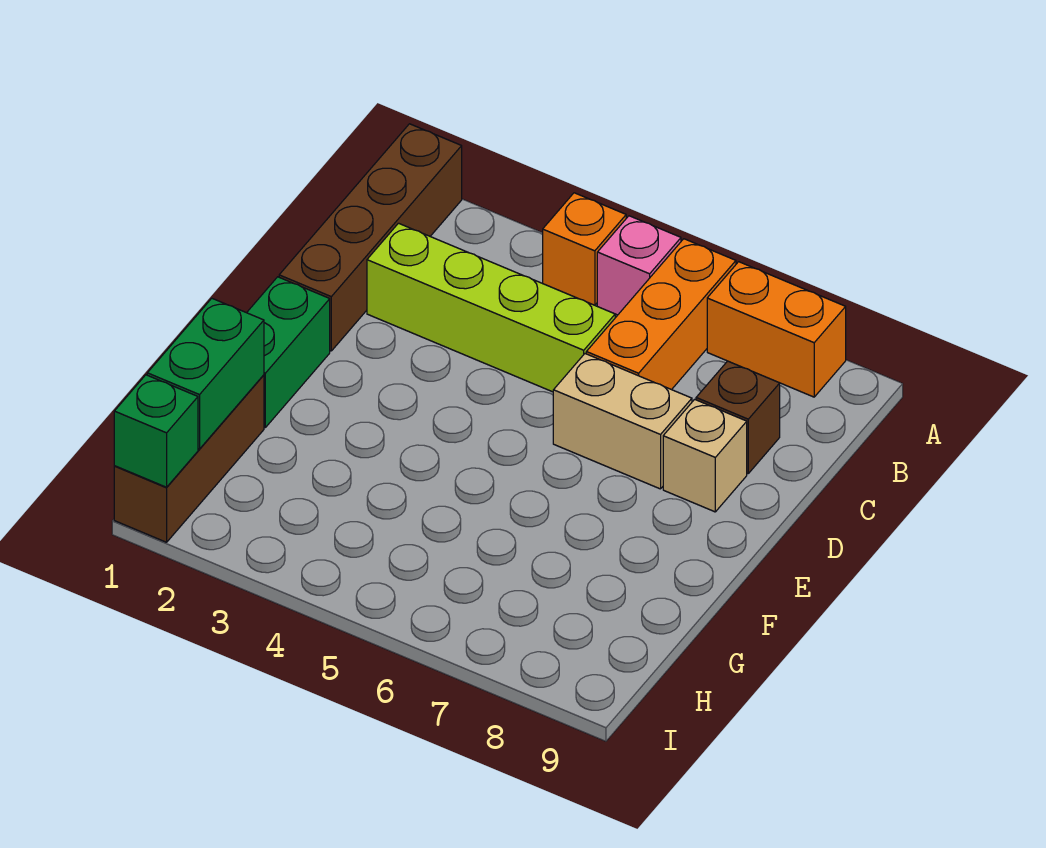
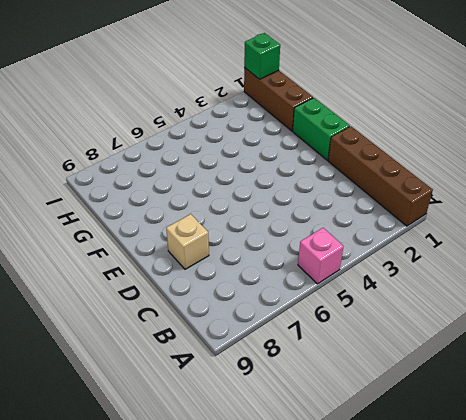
none -> orange 1x1 brick [543,193,626,305]
none -> orange 1x3 brick [586,239,736,390]
none -> orange 1x2 brick [707,262,846,397]

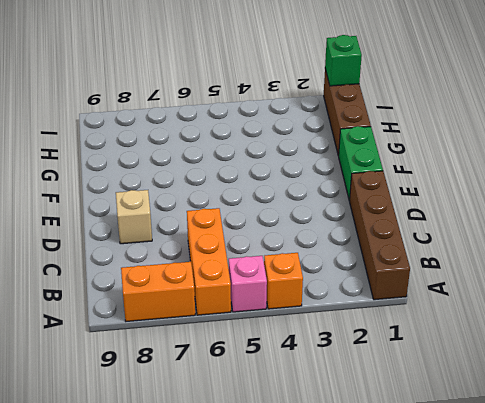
none -> lime 1x4 brick [367,223,615,392]
none -> brown 1x1 brick [696,361,780,473]
none -> tan 1x2 brick [553,354,692,489]

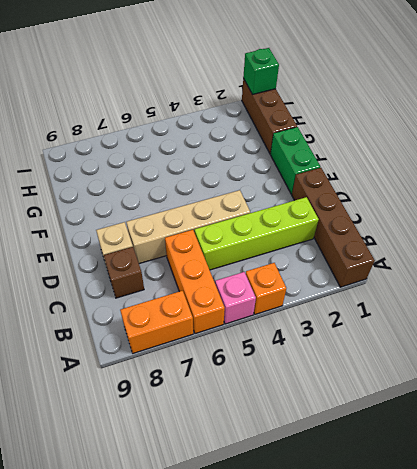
tan 1x4 brick [126,190,250,264] -> tan 1x2 brick [553,354,692,489]
none -> green 1x2 brick [147,298,264,449]

